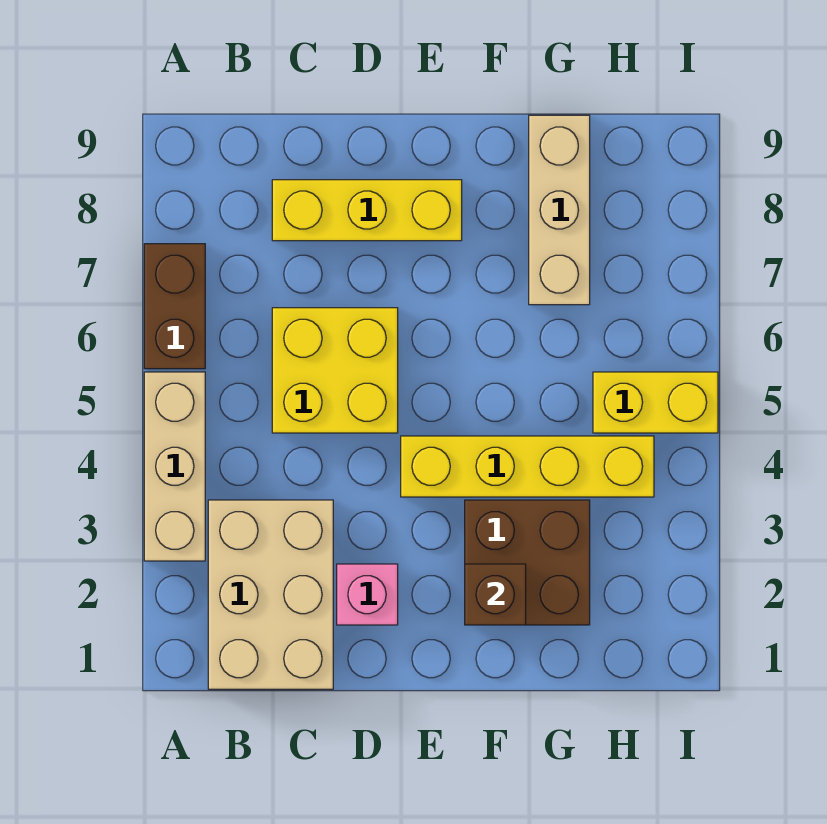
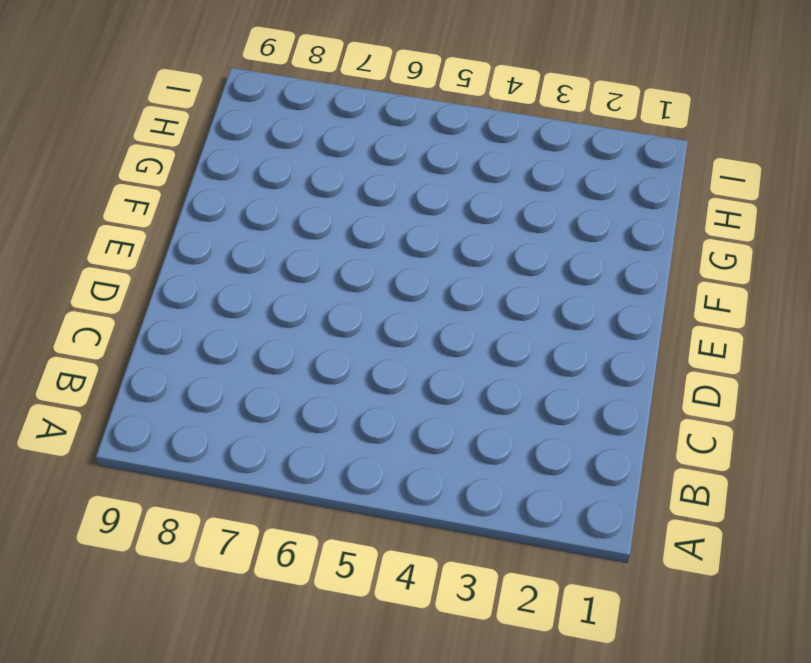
none -> tan 1x3 brick [144,372,205,561]
none -> brown 1x2 brick [144,244,205,369]

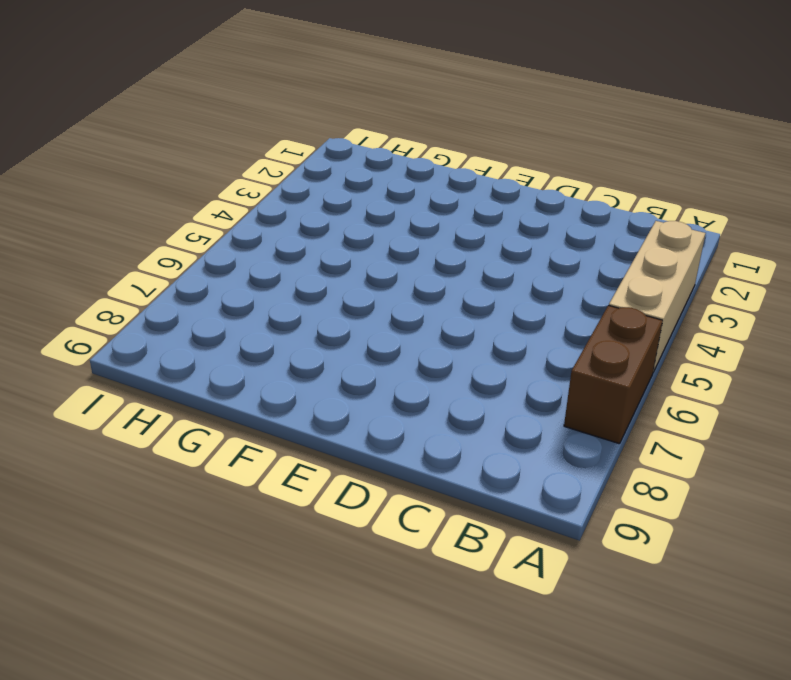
none -> tan 2x3 brick [208,500,333,689]
none -> yellow 2x2 brick [272,308,398,433]

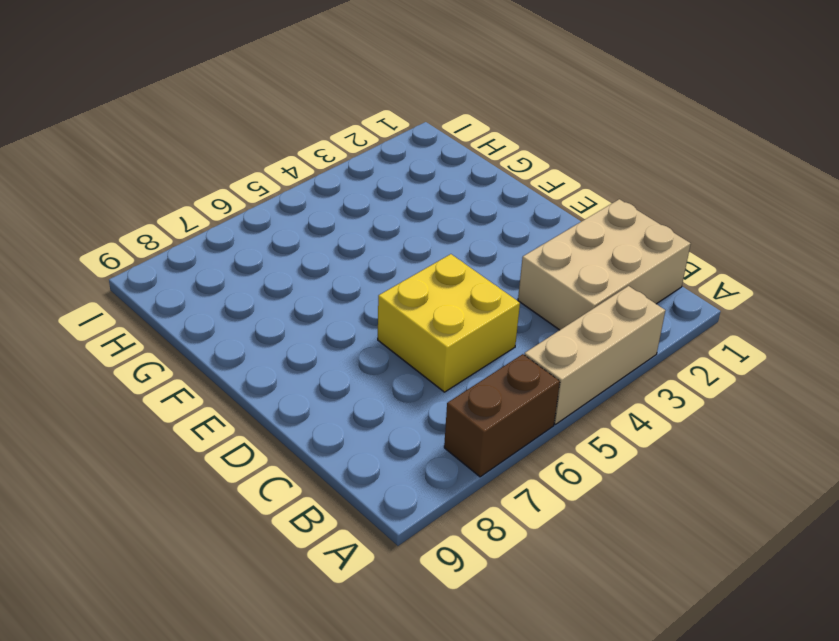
none -> yellow 1x3 brick [272,180,462,241]
none -> pink 1x1 brick [337,564,398,625]

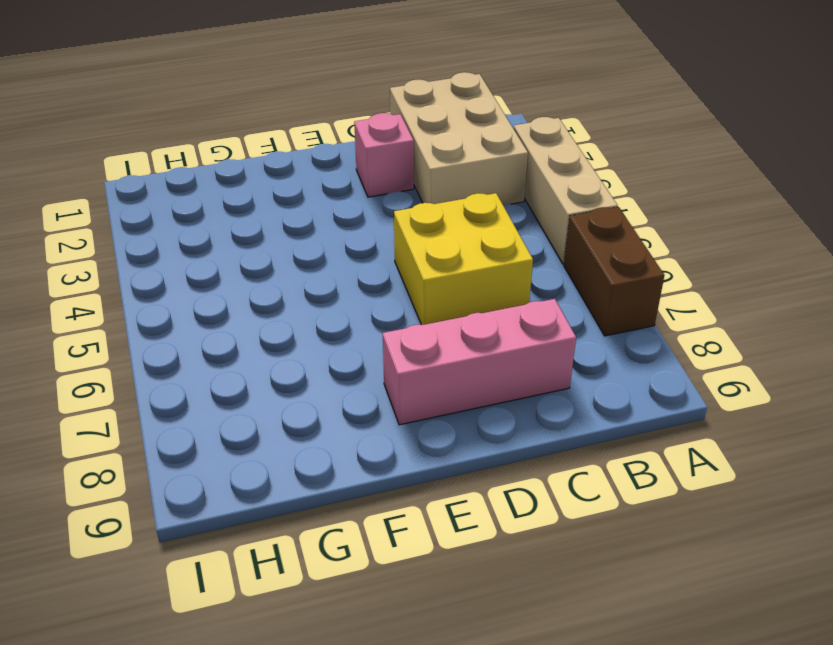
pink 1x3 brick [383,299,576,425] -> yellow 1x3 brick [272,180,462,241]
none -> yellow 1x4 brick [401,436,654,497]
none -> brown 2x2 brick [465,500,590,625]

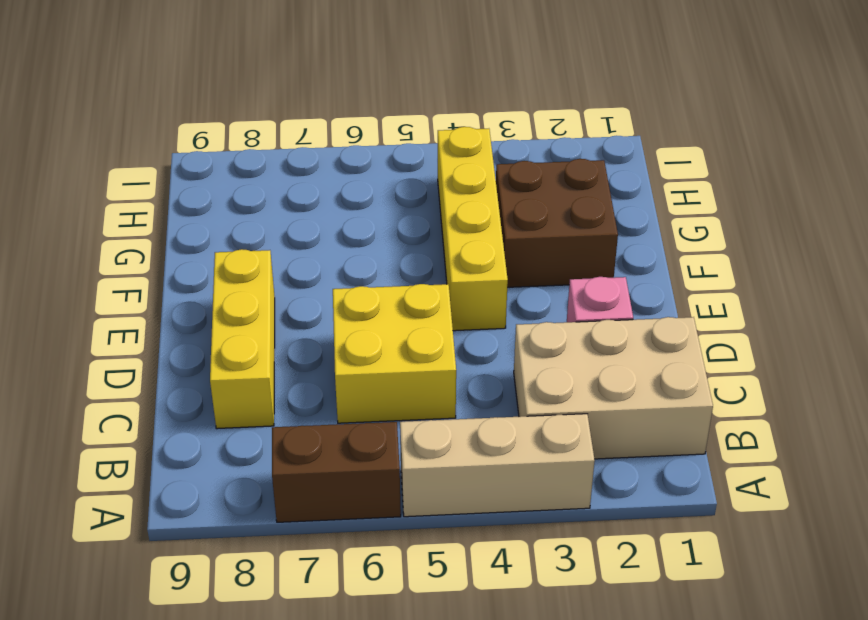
none -> tan 1x3 brick [529,115,590,305]
none -> yellow 1x2 brick [593,372,718,433]

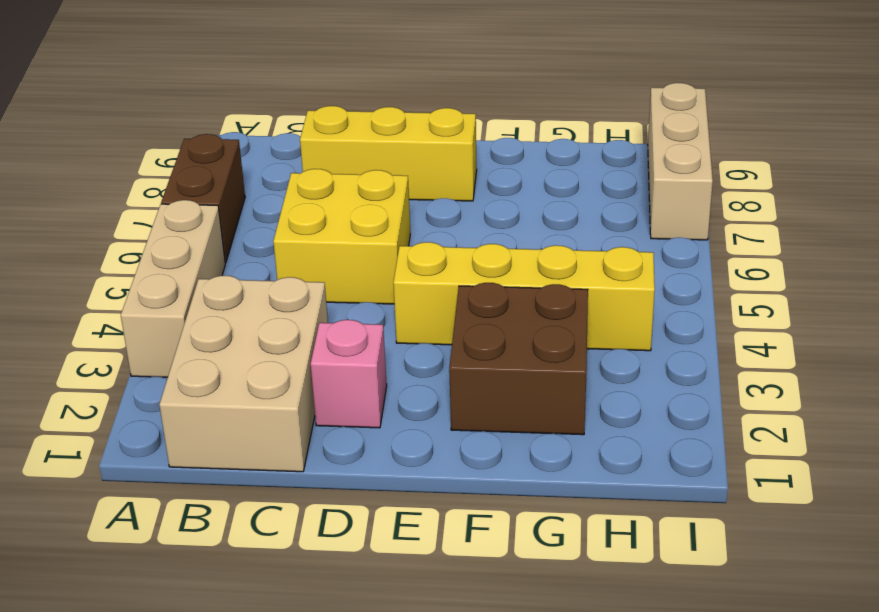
tan 1x3 brick [648,83,713,240] -> tan 1x3 brick moved to [529,115,590,305]
none -> yellow 1x2 brick [593,372,718,433]
none -> brown 1x1 brick [465,564,526,625]

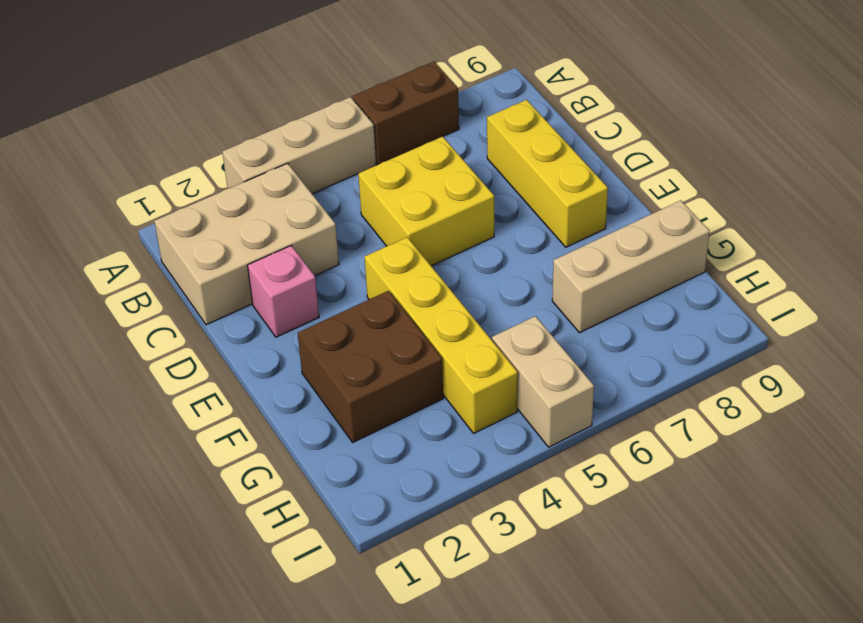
tan 1x2 brick [492,316,594,447] -> yellow 1x2 brick [593,372,718,433]
none -> brown 1x1 brick [465,564,526,625]

